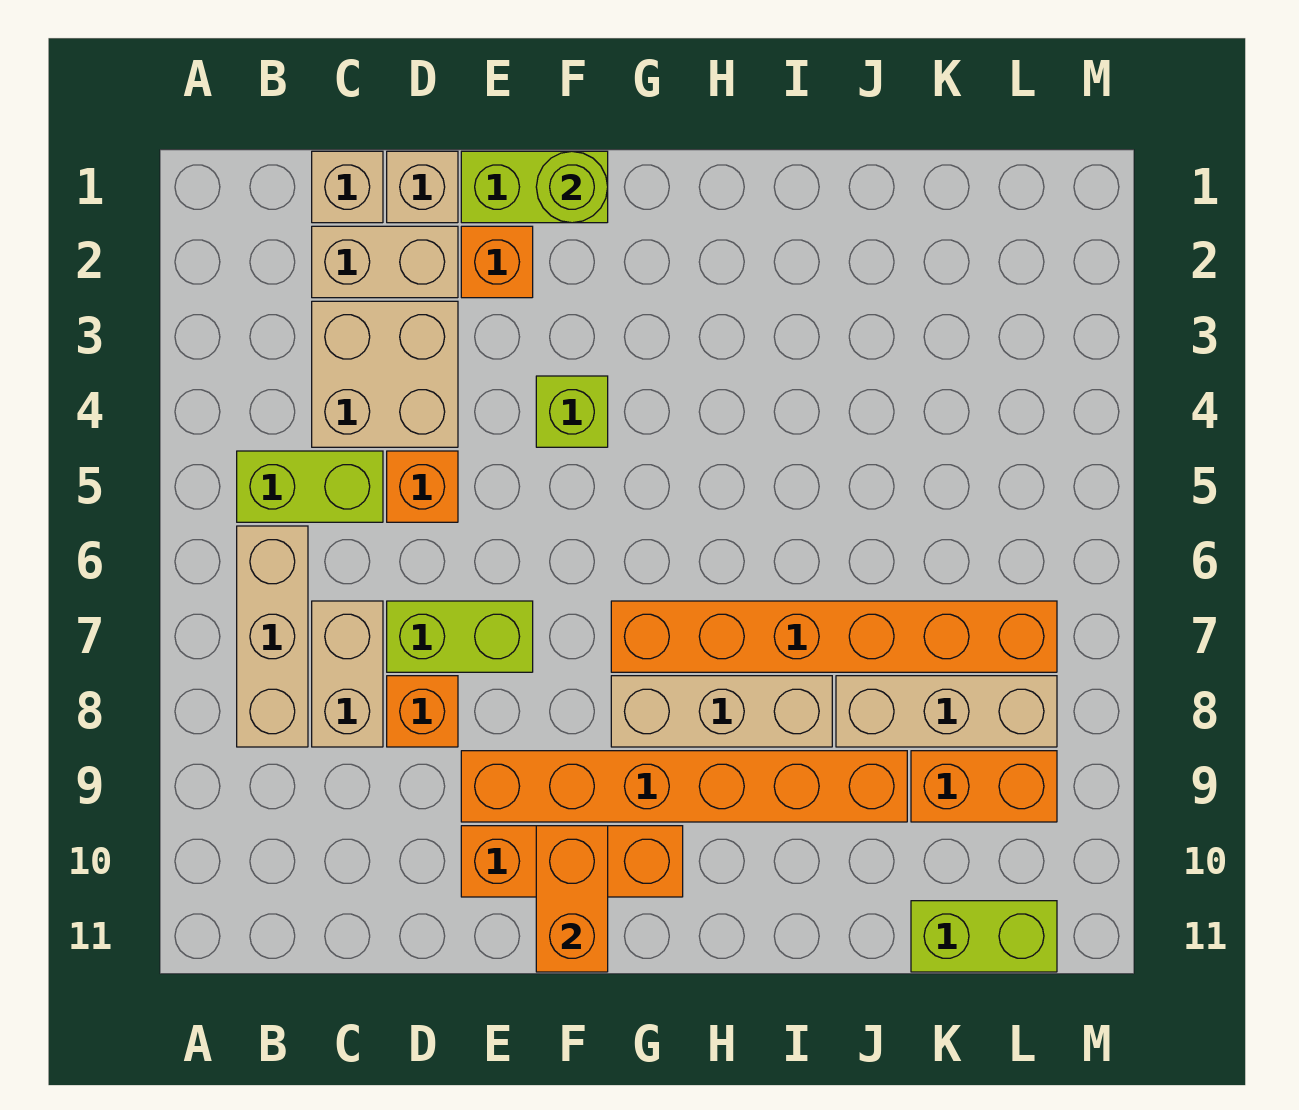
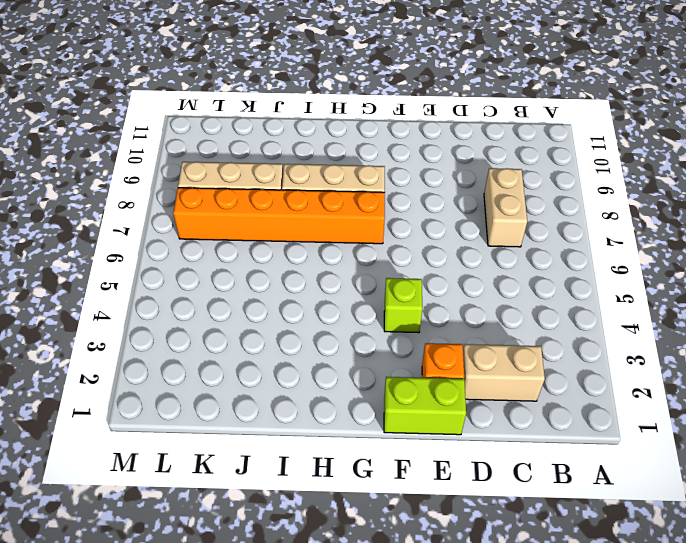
none -> lime 1x2 brick [237,451,383,522]
none -> tan 1x3 brick [237,526,308,747]
none -> tan 1x1 brick [312,151,383,223]

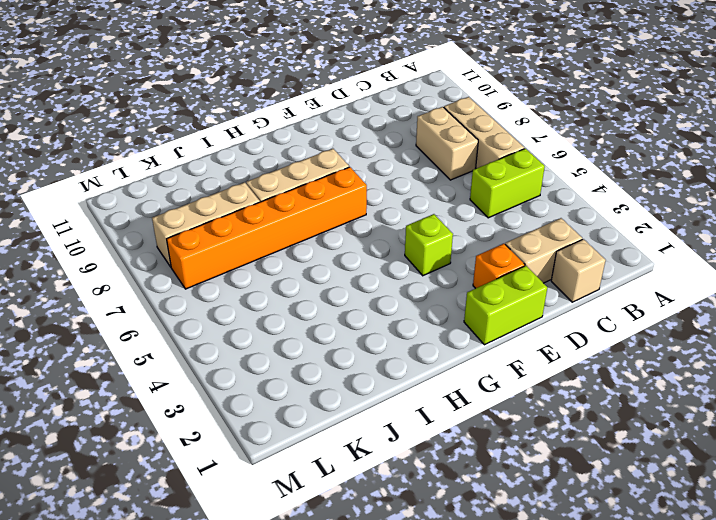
none -> tan 2x2 brick [312,301,458,447]
none -> tan 1x1 brick [387,151,458,223]
none -> orange 1x1 brick [387,451,458,522]

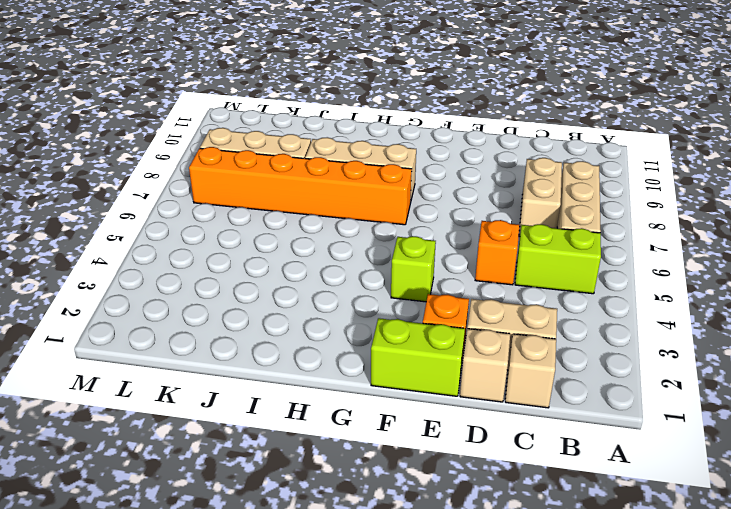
none -> tan 2x2 brick [312,301,458,447]
none -> lime 1x2 brick [387,601,533,672]
none -> orange 1x1 brick [387,676,458,747]

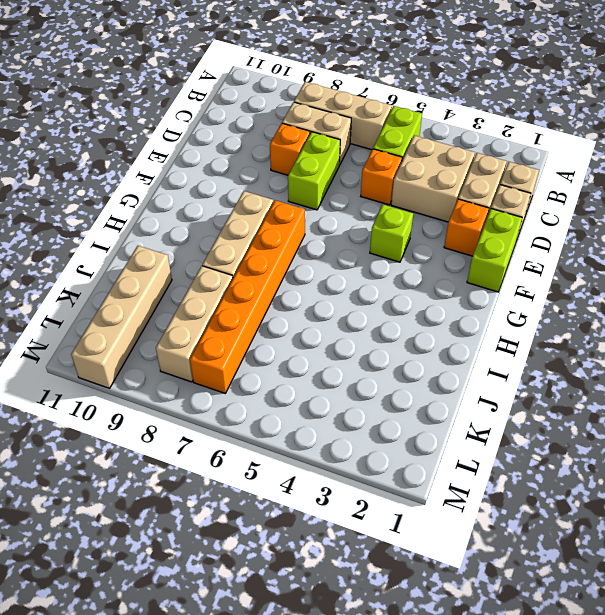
tan 1x4 brick [71,246,172,388] -> none
none -> orange 1x6 brick [461,751,907,822]
none -> orange 1x3 brick [461,826,683,897]
none -> orange 1x2 brick [911,751,1057,822]

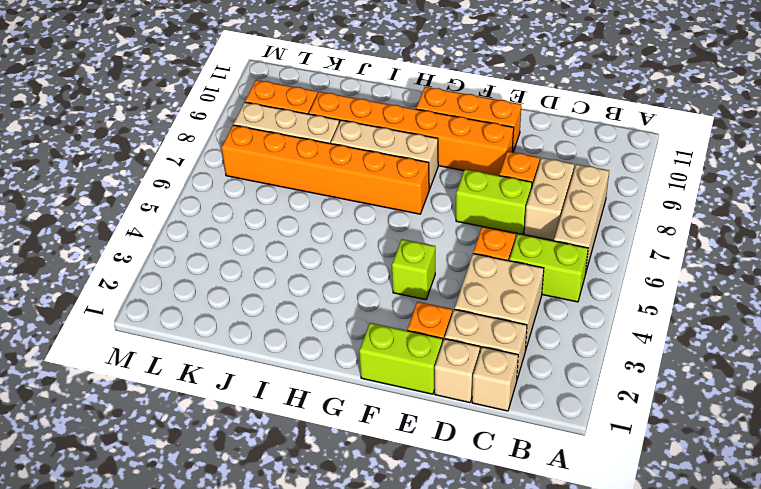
none -> lime 1x2 brick [911,901,1057,972]
none -> lime 1x1 round brick [536,151,608,223]
none -> orange 1x2 brick [536,826,608,972]

